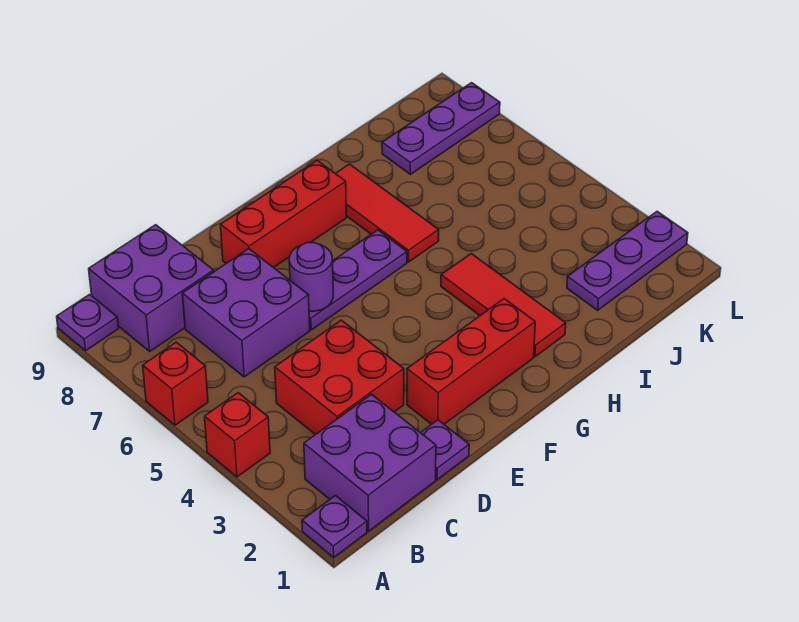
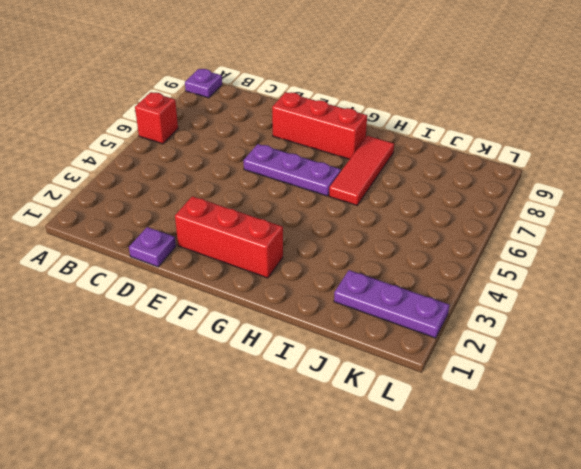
none -> purple 1x1 plate [302,496,367,557]
none -> red 1x1 brick [205,393,270,477]
none -> purple 2x2 brick [304,394,436,531]

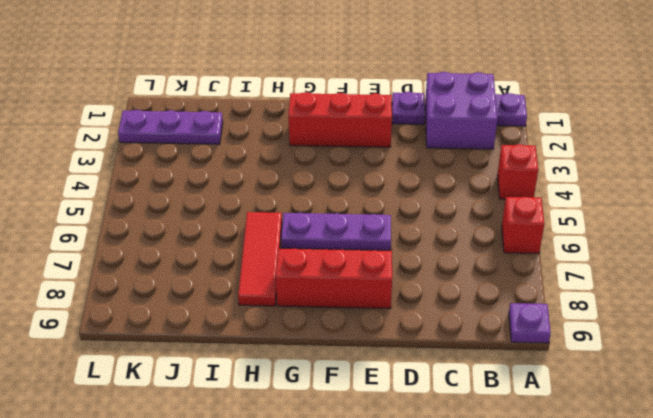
none -> purple 2x2 brick [89,225,214,351]
none -> red 2x2 brick [275,320,404,435]
none -> purple 2x2 brick [182,249,310,377]

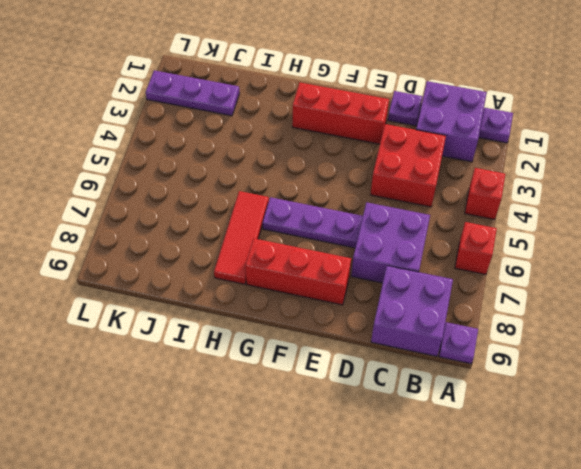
none -> red 1x3 tile [441,254,566,357]
none -> purple 1x3 plate [382,83,500,174]
none -> purple 1x1 round brick [289,242,333,311]

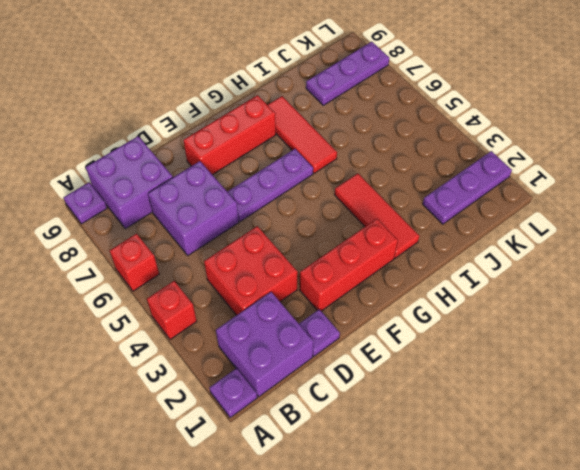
none -> purple 1x1 round brick [289,242,333,311]

